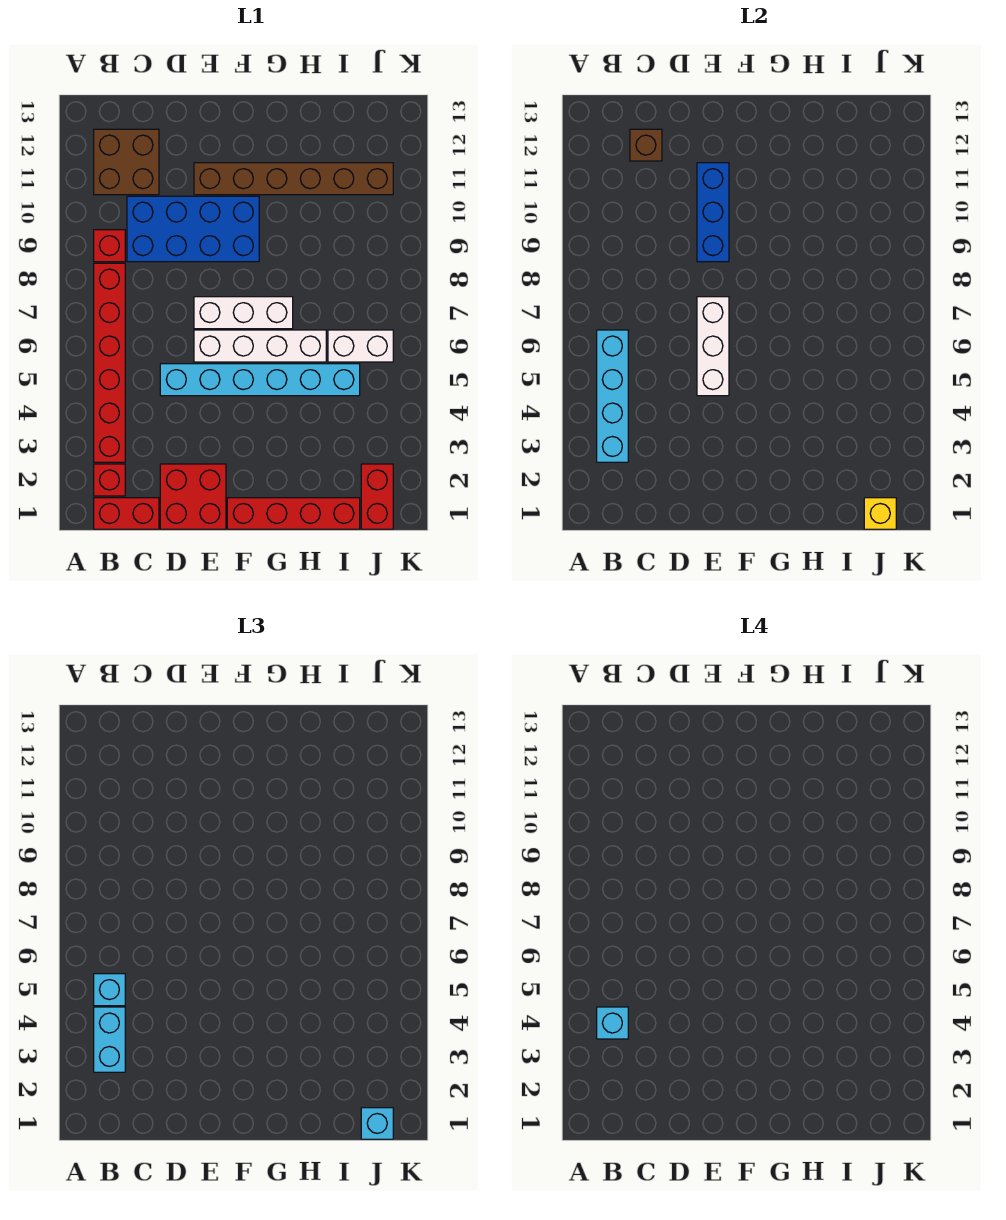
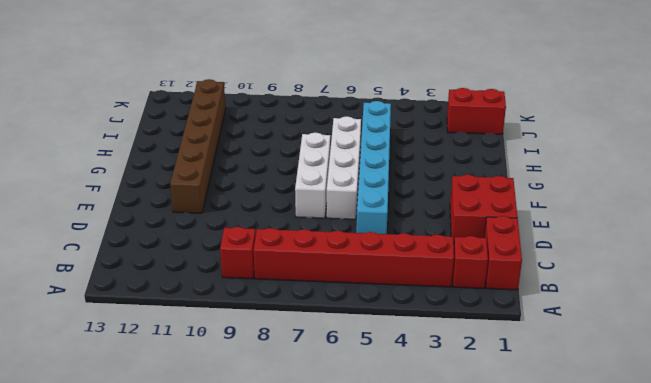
none -> brown 2x2 brick [94,129,159,195]
none -> blue 2x4 brick [127,196,259,262]
none -> red 1x4 brick [227,498,360,529]

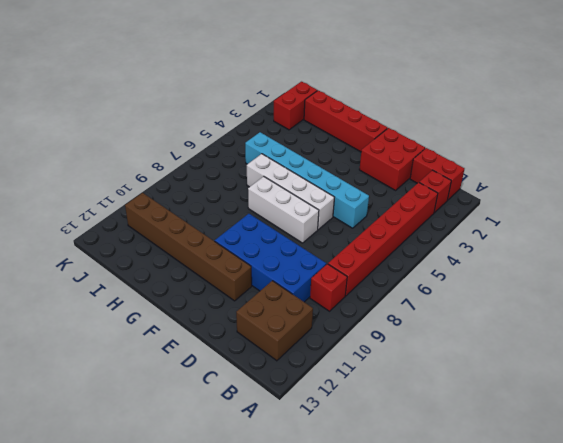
none -> white 1x2 brick [328,330,393,362]
none -> cyan 1x4 brick [597,330,628,462]
none -> brown 1x1 brick [630,129,662,161]

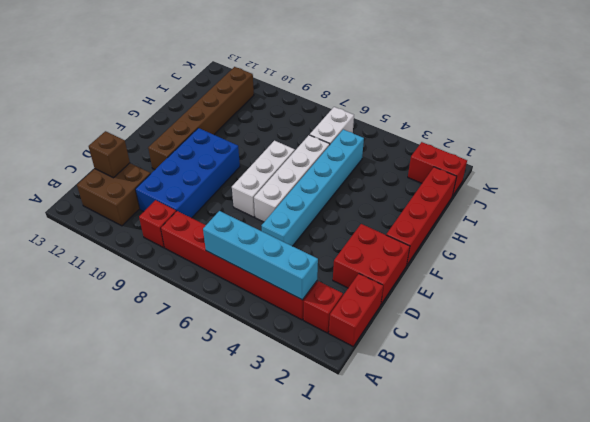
none -> white 1x3 brick [697,297,729,396]
none -> blue 1x3 brick [697,163,729,262]
none -> yellow 1x1 brick [864,498,896,529]

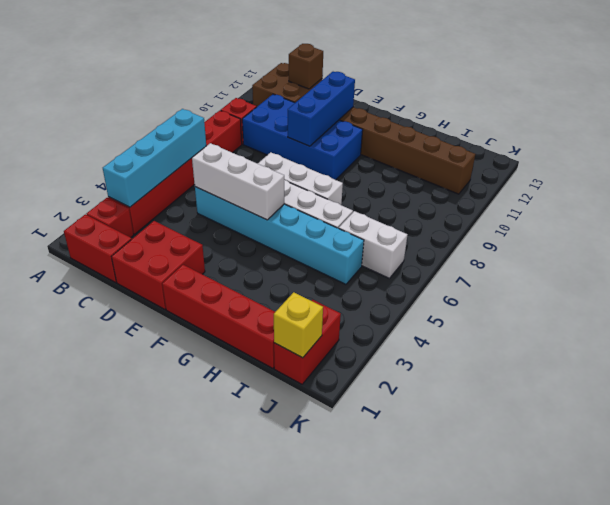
white 1x3 brick [192,143,284,220] -> white 1x3 brick turned to [697,297,729,396]
none -> cyan 1x2 brick [94,1007,125,1072]
none -> cyan 1x1 brick [94,974,125,1006]
none -> cyan 1x1 brick [361,1108,393,1139]

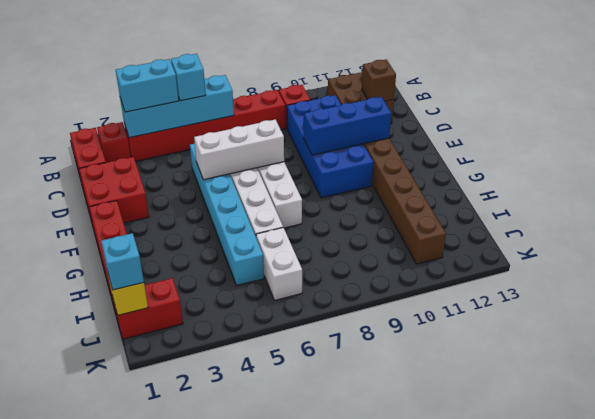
none -> cyan 1x1 brick [597,1007,628,1039]

